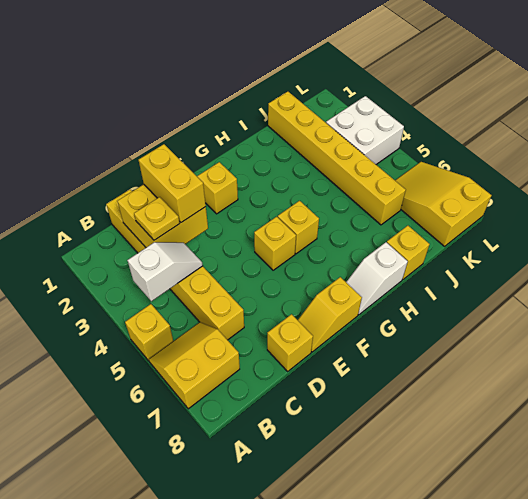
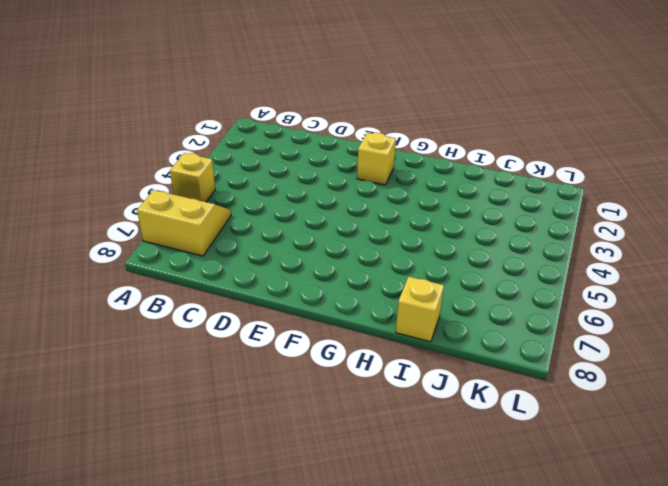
none -> yellow 1x6 brick [106,190,244,340]
none -> yellow 1x1 brick [267,314,313,371]
none -> yellow 1x2 slope [298,277,362,352]

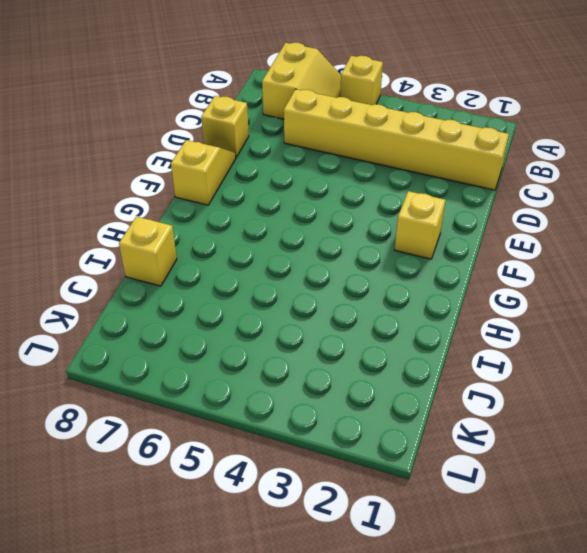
none -> yellow 1x1 brick [254,217,296,270]
none -> yellow 1x1 brick [278,201,319,254]
none -> white 1x2 slope [346,242,408,315]

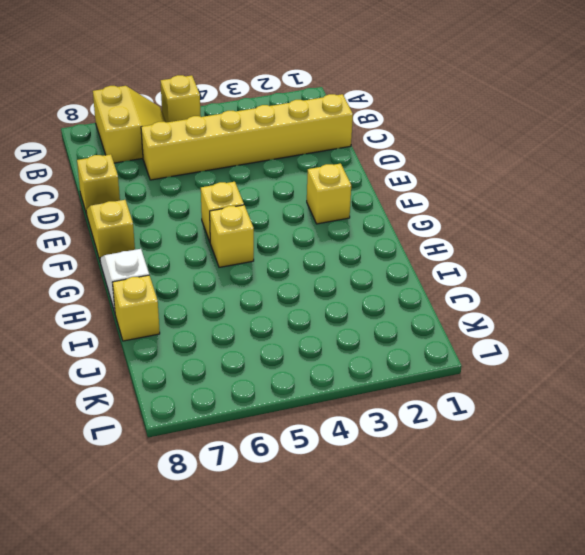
none -> yellow 1x6 brick [268,92,406,225]
none -> white 2x2 brick [326,96,404,164]
none -> yellow 2x3 slope [395,162,491,246]

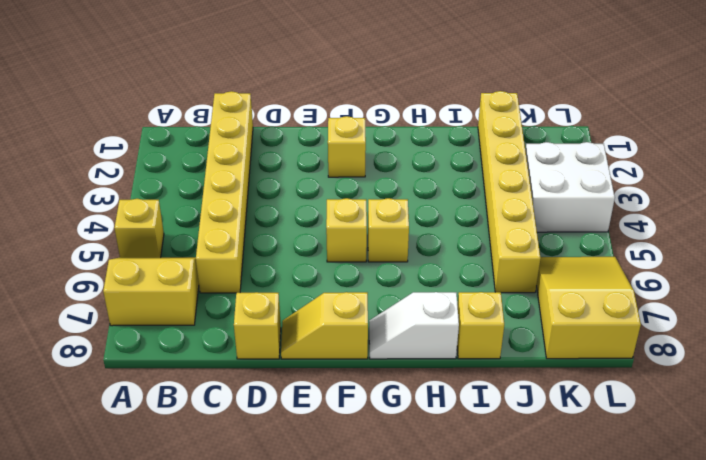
none -> white 1x2 slope [127,242,203,301]
none -> yellow 2x2 brick [117,184,208,247]
none -> yellow 1x1 plate [134,197,180,240]

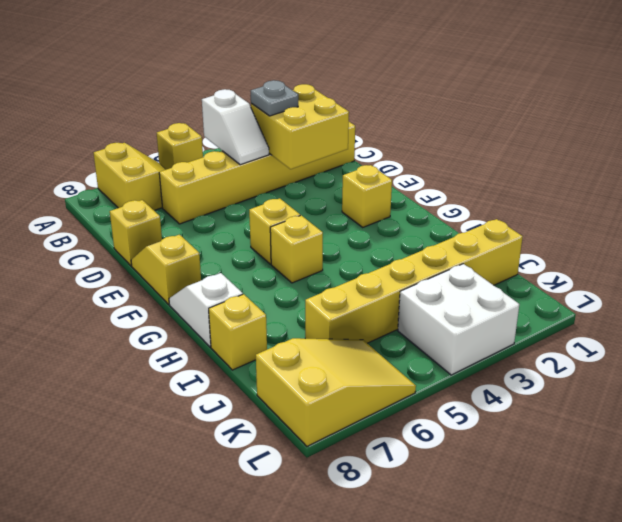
grey 1x1 plate [251,80,298,116] -> yellow 1x1 plate [134,197,180,240]
none -> yellow 1x2 brick [139,144,206,223]

